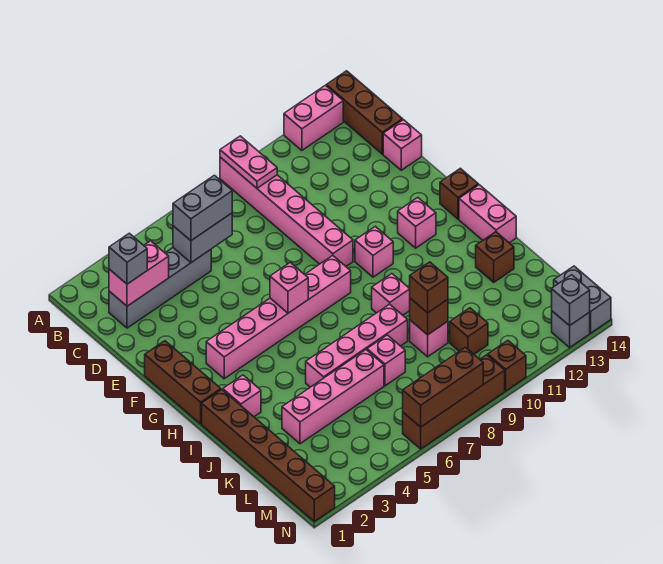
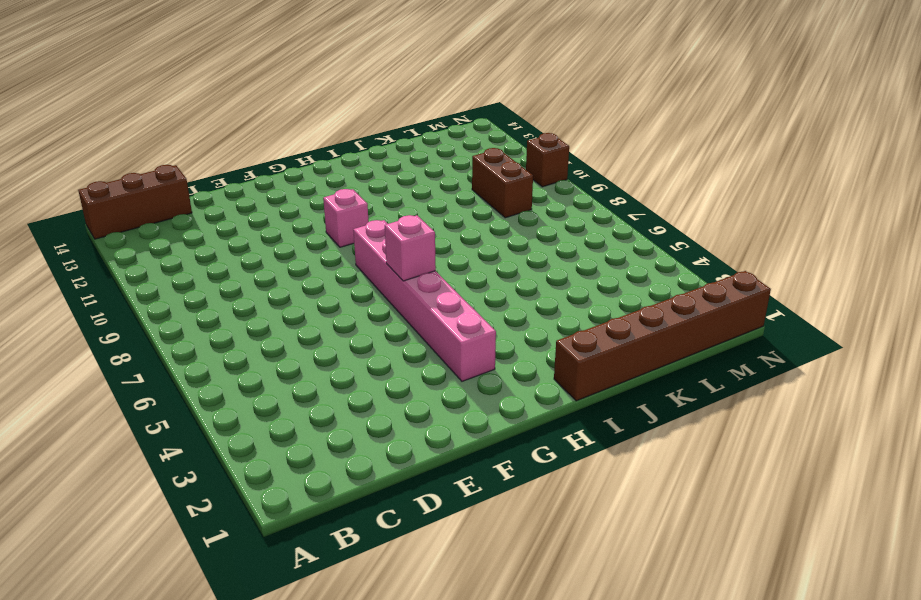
brown 1x2 brick [472,148,533,218] -> brown 1x1 brick [450,308,488,354]
none -> pink 1x6 brick [220,157,353,266]
none -> pink 1x2 brick [284,85,343,150]
none -> grey 1x4 brick [109,248,211,328]
none -> pink 1x1 brick [383,120,422,170]

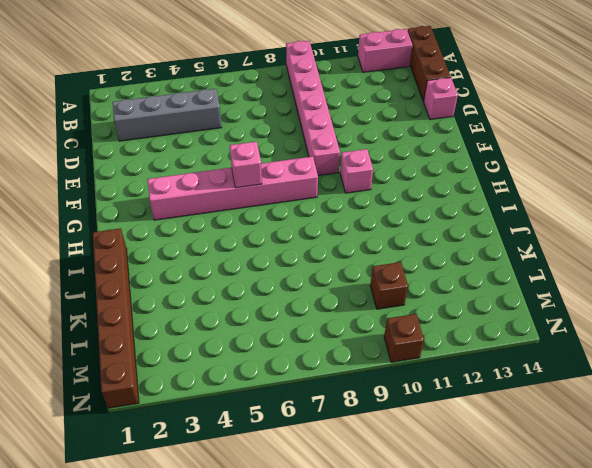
none -> brown 1x3 brick [145,341,221,424]
none -> pink 1x1 brick [398,198,436,248]
none -> brown 1x1 brick [440,168,478,219]
none -> pink 1x2 brick [459,185,516,243]

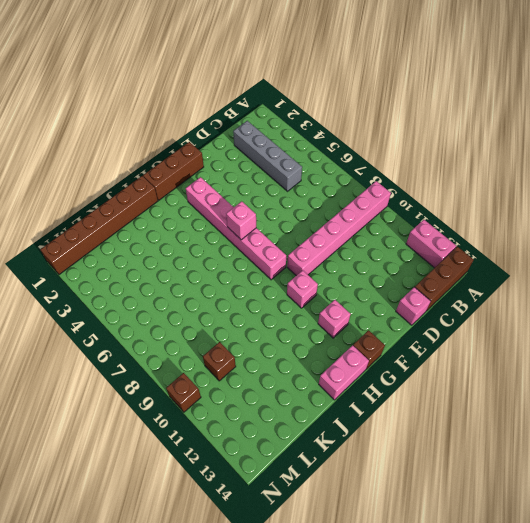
none -> pink 1x1 brick [223,375,261,417]
none -> pink 1x1 brick [372,274,410,315]
none -> pink 1x4 brick [306,304,408,387]
none -> brown 1x1 brick [476,232,514,282]

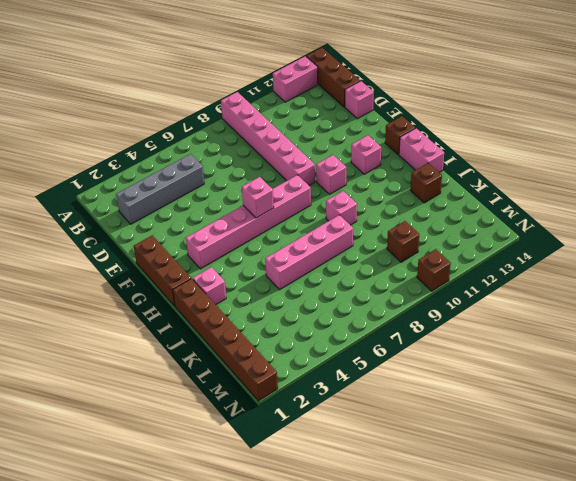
none -> pink 1x4 brick [282,350,384,444]
none -> pink 1x1 brick [367,335,405,386]
none -> pink 1x1 brick [410,320,448,357]
none -> grey 1x2 brick [554,266,611,333]

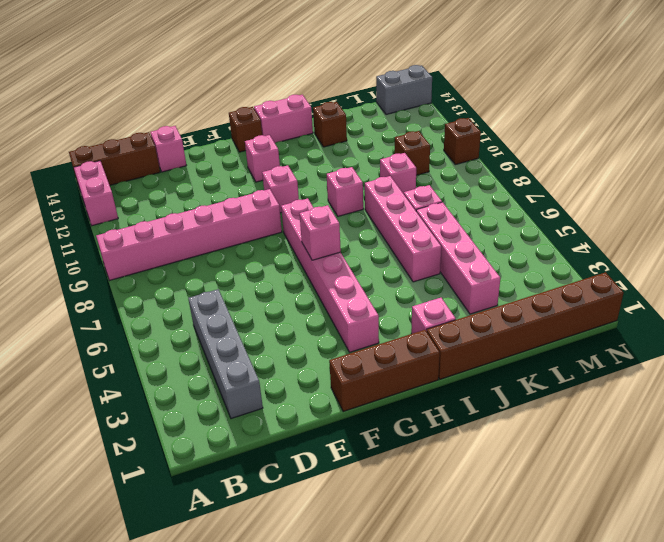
none -> brown 1x4 brick [403,355,505,449]
none -> grey 1x1 brick [552,311,590,347]
none -> pink 1x2 plate [220,136,277,188]
none -> pink 1x2 brick [109,241,169,306]

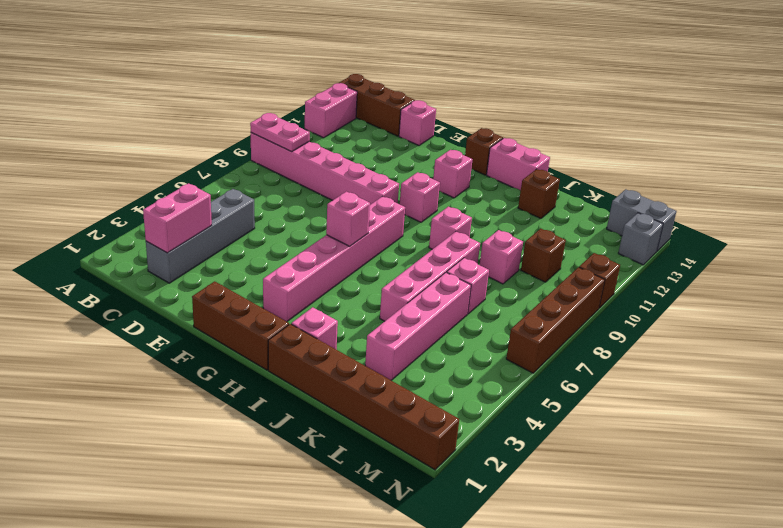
none -> grey 1x2 brick [173,213,232,263]
none -> brown 1x1 brick [410,298,448,335]
none -> brown 1x3 brick [403,347,483,427]
none -> grey 1x1 brick [552,275,590,326]

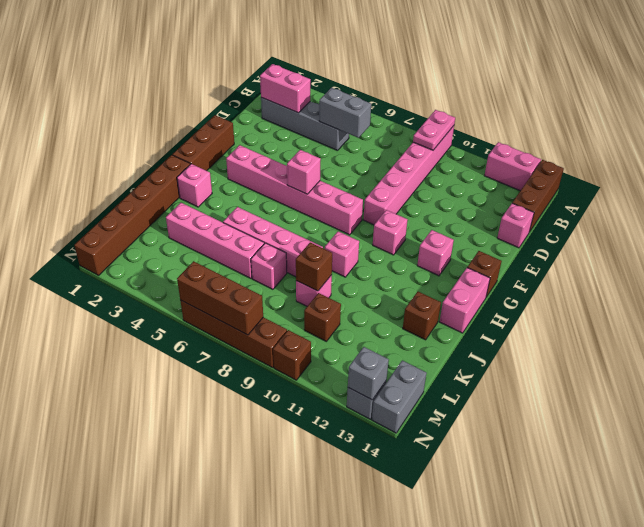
none -> grey 1x1 brick [109,233,147,284]
none -> grey 1x2 brick [173,175,232,241]
none -> brown 1x1 brick [410,262,448,313]

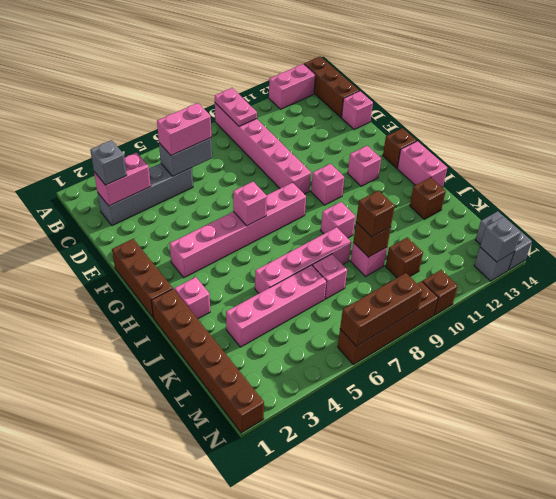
pink 1x2 brick [157,103,211,156] -> grey 1x2 brick [173,175,232,241]

